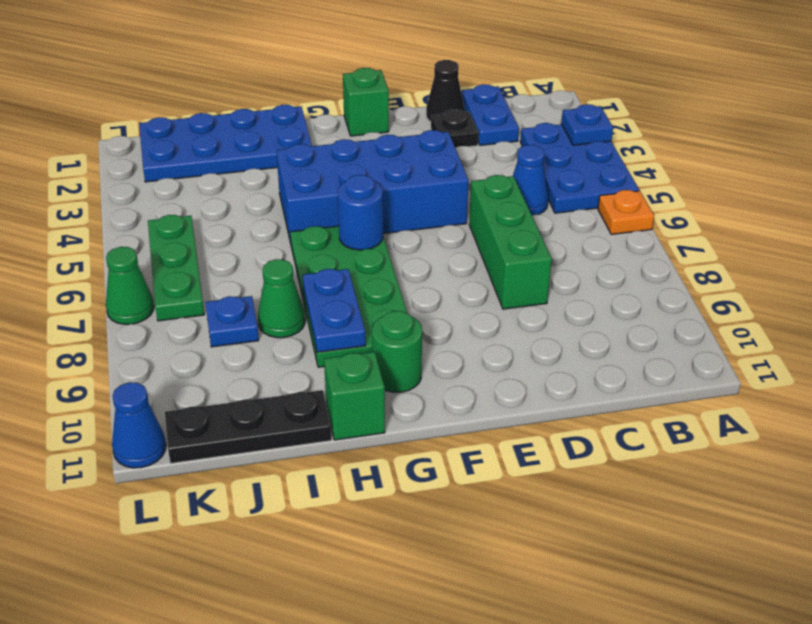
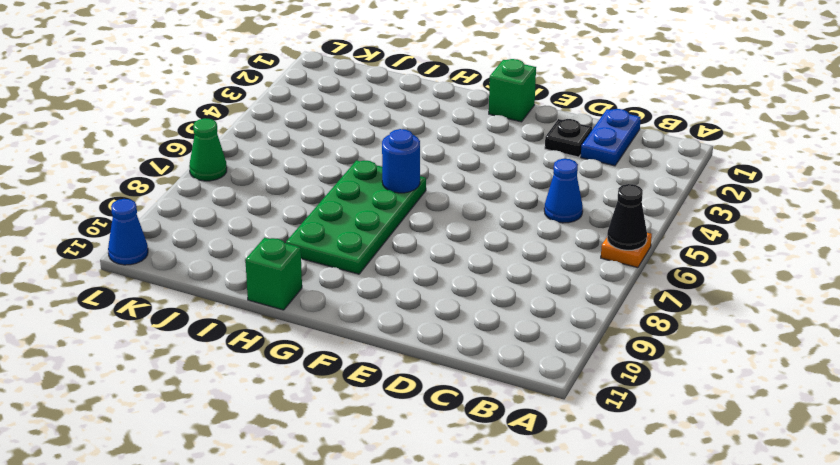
black 1x1 cone [607,184,647,250] -> black 1x1 cone moved to [426,60,464,122]
none -> blue 2x3 plate [520,123,639,213]
none -> green 1x3 brick [469,175,552,309]
none -> blue 2x4 brick [276,130,469,243]

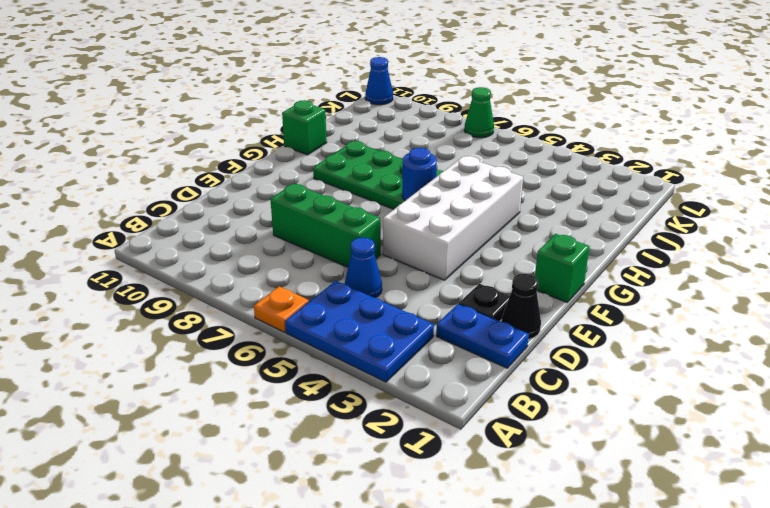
white 2x4 brick [383,156,523,280] -> blue 2x4 brick [276,130,469,243]
none -> green 1x1 round brick [372,311,422,392]
none -> blue 2x4 plate [139,105,312,182]
none -> green 1x1 cone [258,259,305,338]

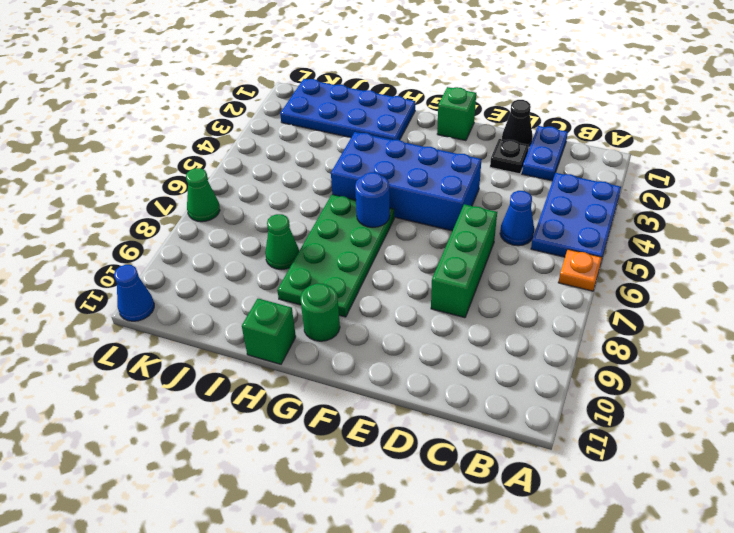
none -> black 1x3 plate [165,390,332,463]
none -> blue 1x1 plate [205,296,259,347]
none -> green 1x3 plate [148,215,204,321]

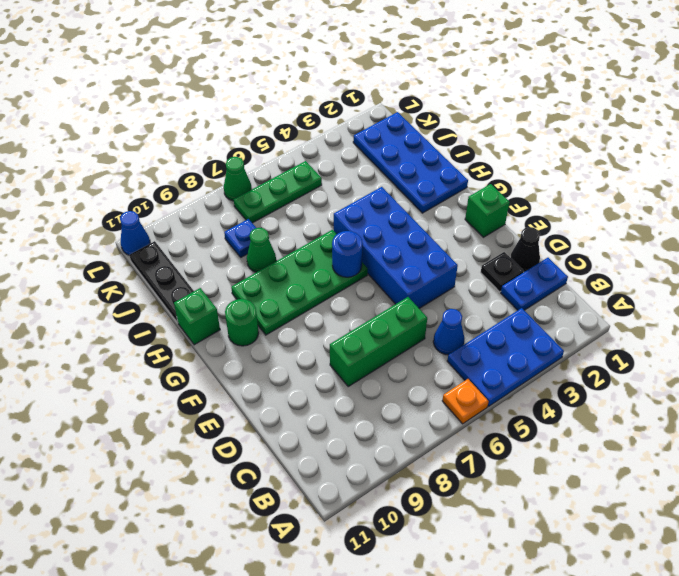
none -> blue 1x1 plate [561,104,613,145]
none -> blue 1x2 plate [302,269,366,352]

